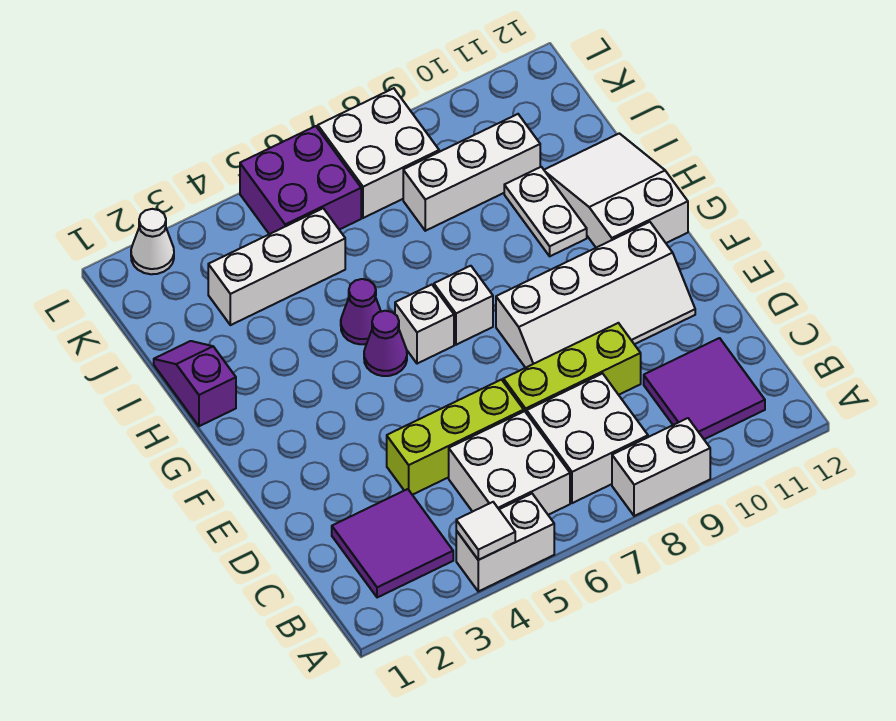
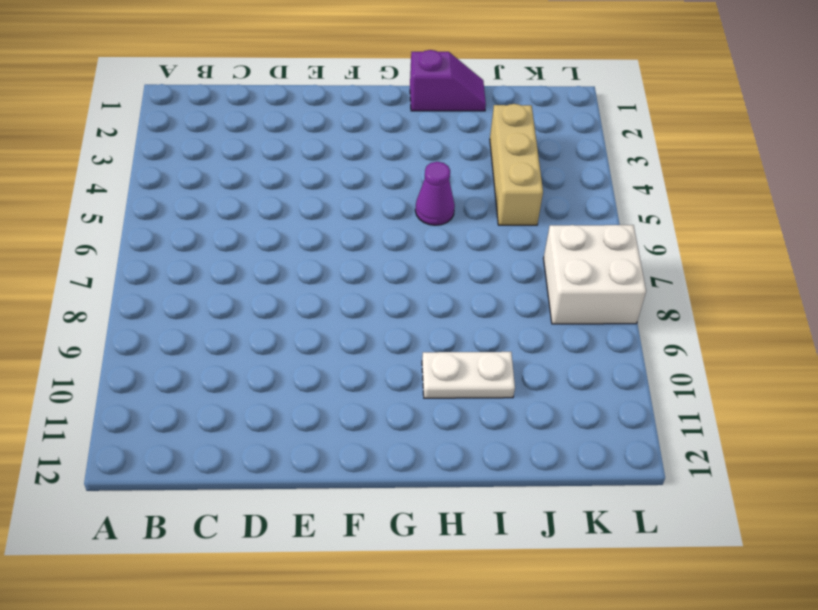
tan 1x3 brick [490,104,543,225] -> white 1x3 brick [208,208,345,325]
none -> white 1x2 brick [456,494,554,591]
none -> white 1x2 brick [612,418,710,516]
none -> purple 2x2 tile [332,489,453,598]

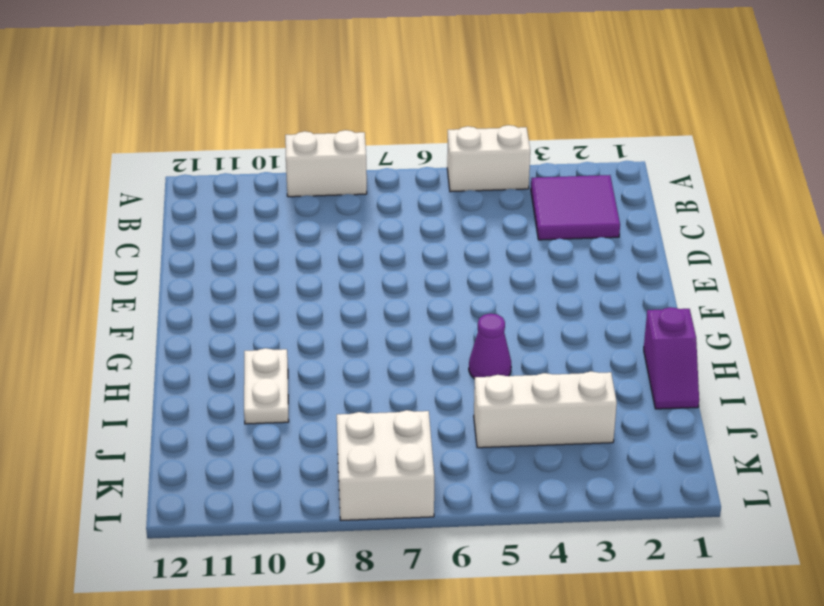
none -> white 2x2 brick [449,411,570,515]
none -> white 2x2 brick [527,373,648,503]
none -> purple 2x2 tile [644,338,765,439]

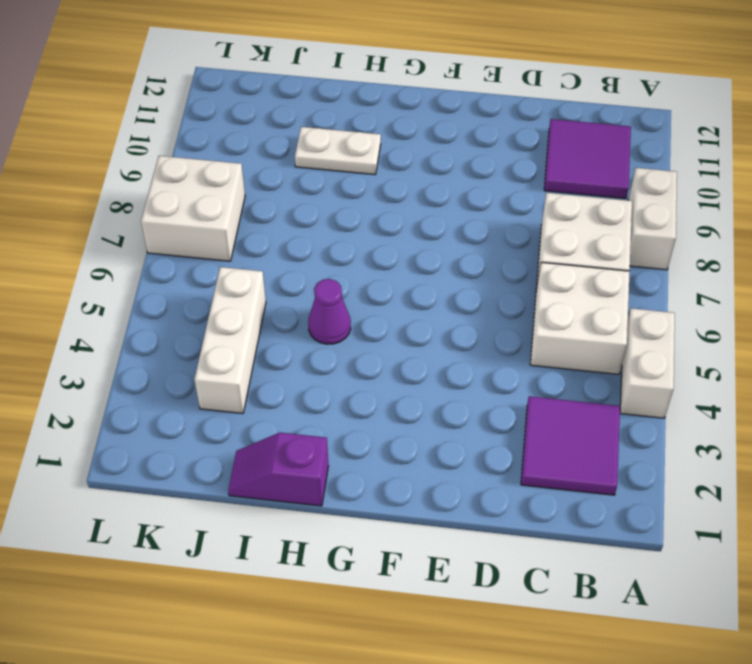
none -> lime 1x3 brick [387,380,524,495]
none -> lime 1x3 brick [503,323,641,413]
none -> white 2x4 slope [496,222,695,368]

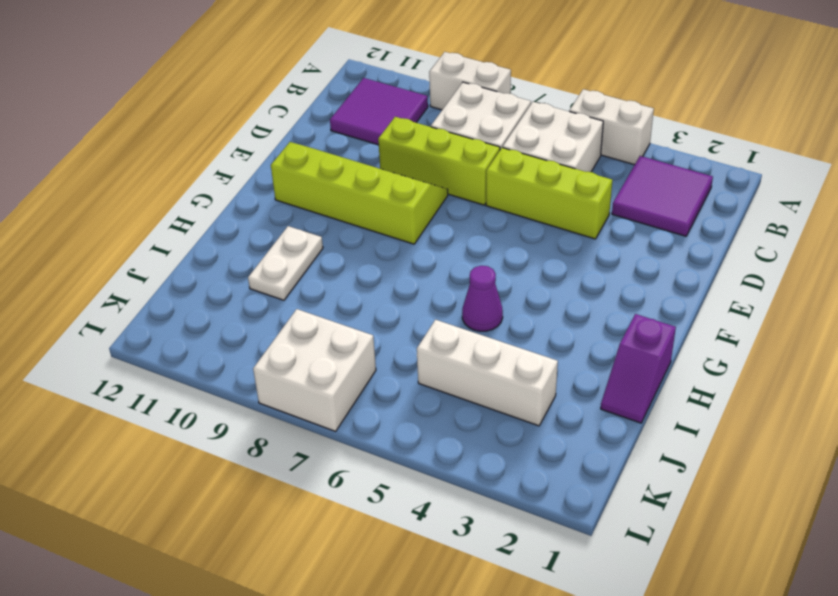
lime 2x4 slope [271,142,448,244] -> white 2x4 slope [496,222,695,368]
none -> purple 1x1 cone [364,311,407,376]
none -> white 1x1 brick [395,285,454,364]
none -> white 1x1 brick [434,266,493,345]

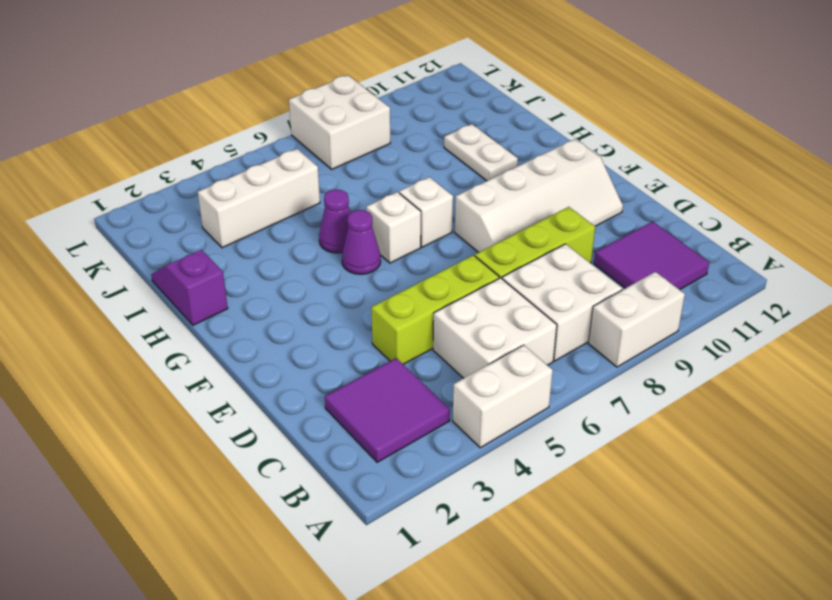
none -> white 2x3 slope [544,133,688,248]
none -> white 1x3 brick [403,114,540,231]
none -> purple 2x2 brick [240,126,361,234]

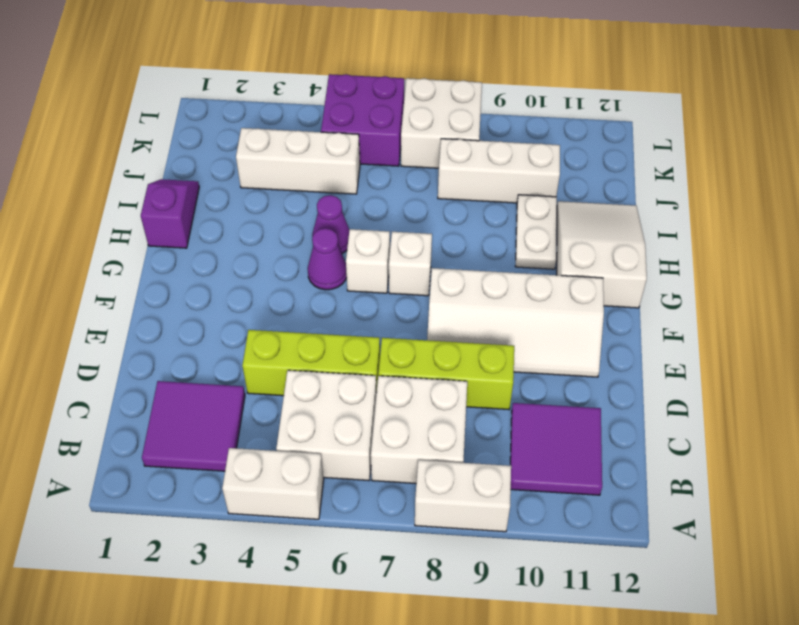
none -> white 1x1 cone [131,209,174,274]
none -> white 1x1 tile [456,502,515,560]

